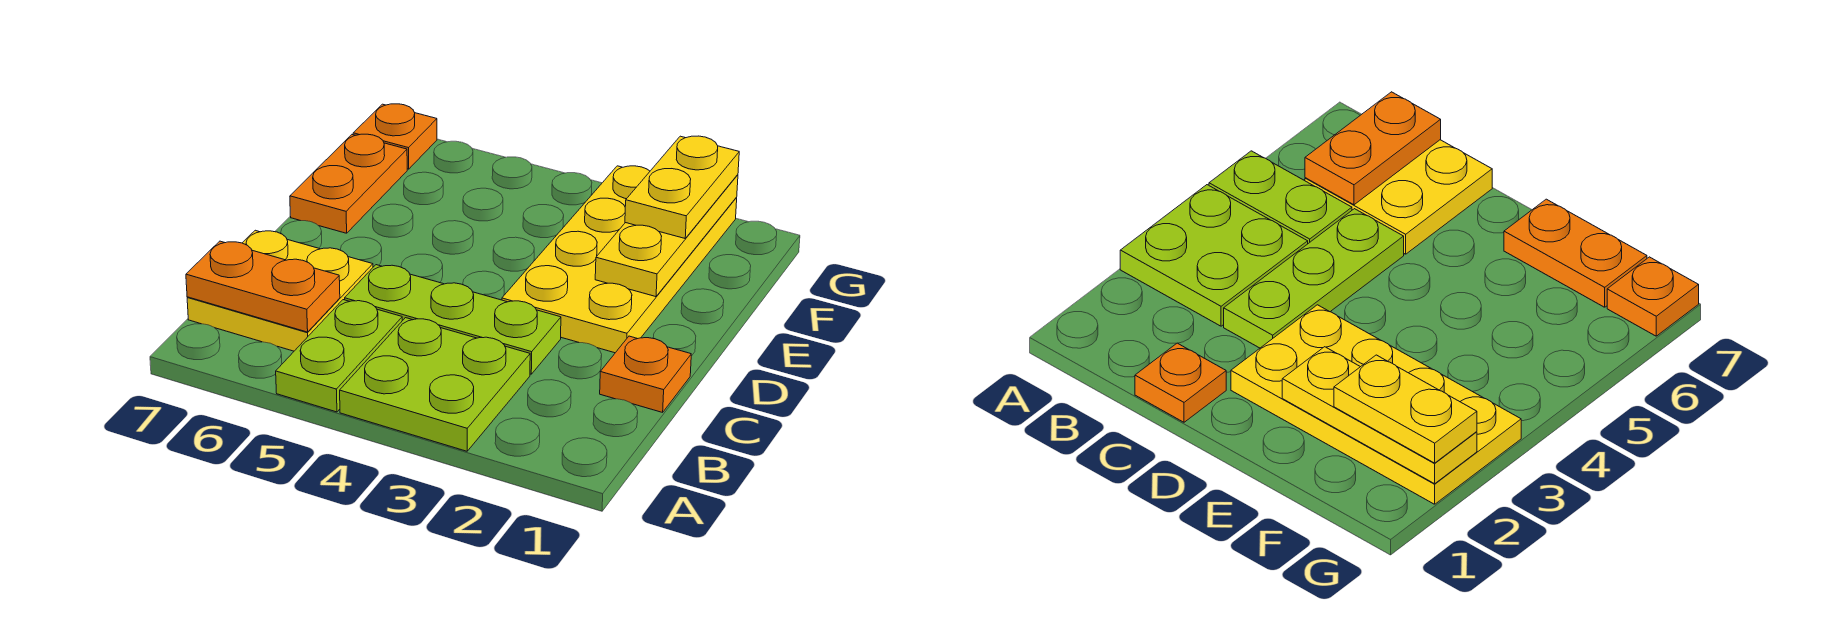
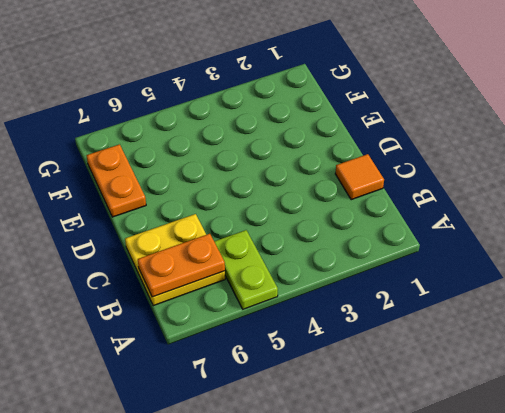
orange 1x1 tile [335,154,384,200] -> orange 1x1 plate [600,336,691,412]
none -> lime 2x2 plate [340,318,530,451]
none -> lime 1x3 plate [345,265,561,374]

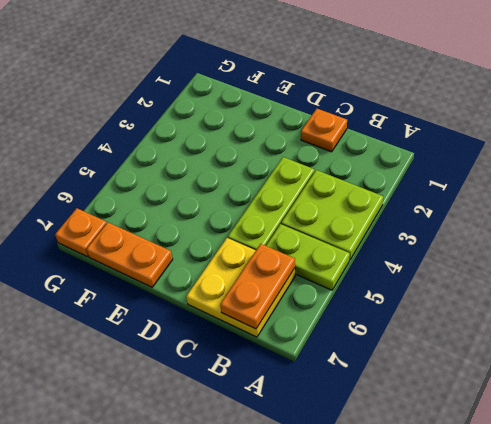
none -> yellow 2x4 plate [502,166,737,353]
none -> yellow 1x3 plate [595,175,738,297]

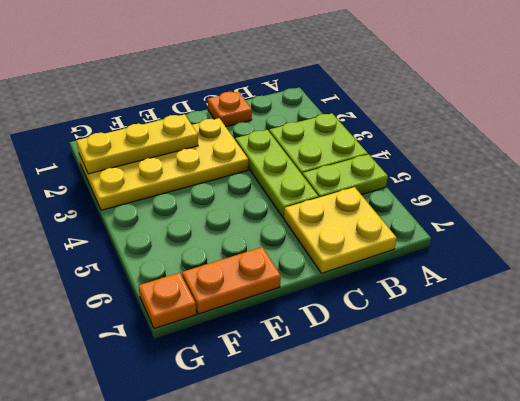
none -> orange 1x2 plate [186,241,340,332]
none -> yellow 1x2 plate [625,136,739,238]

